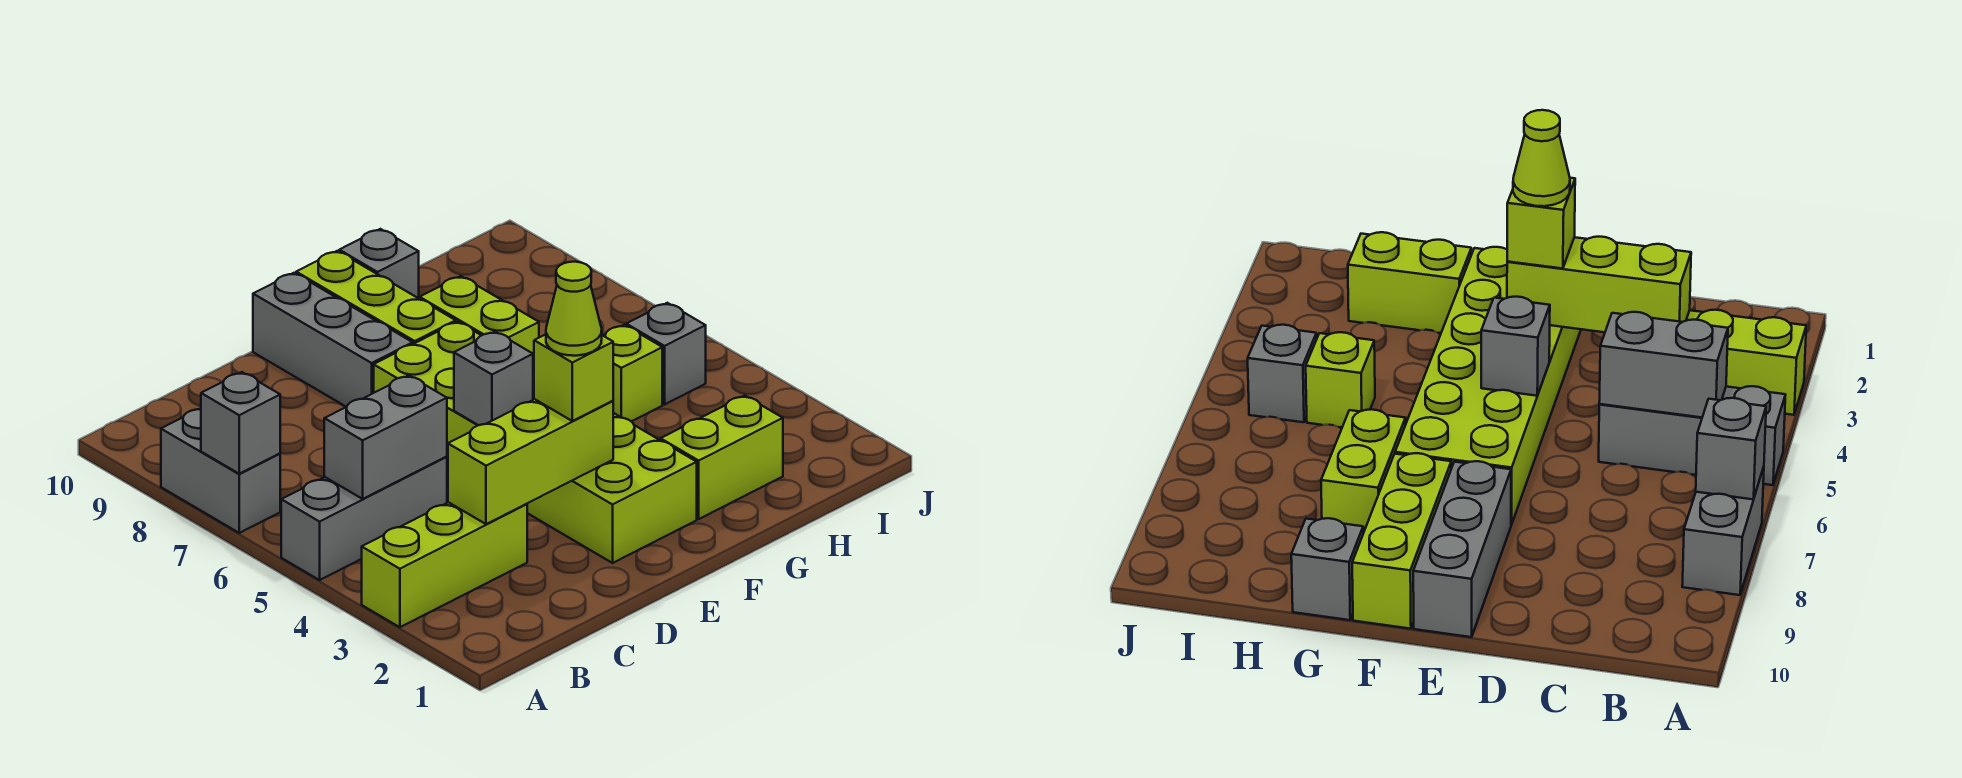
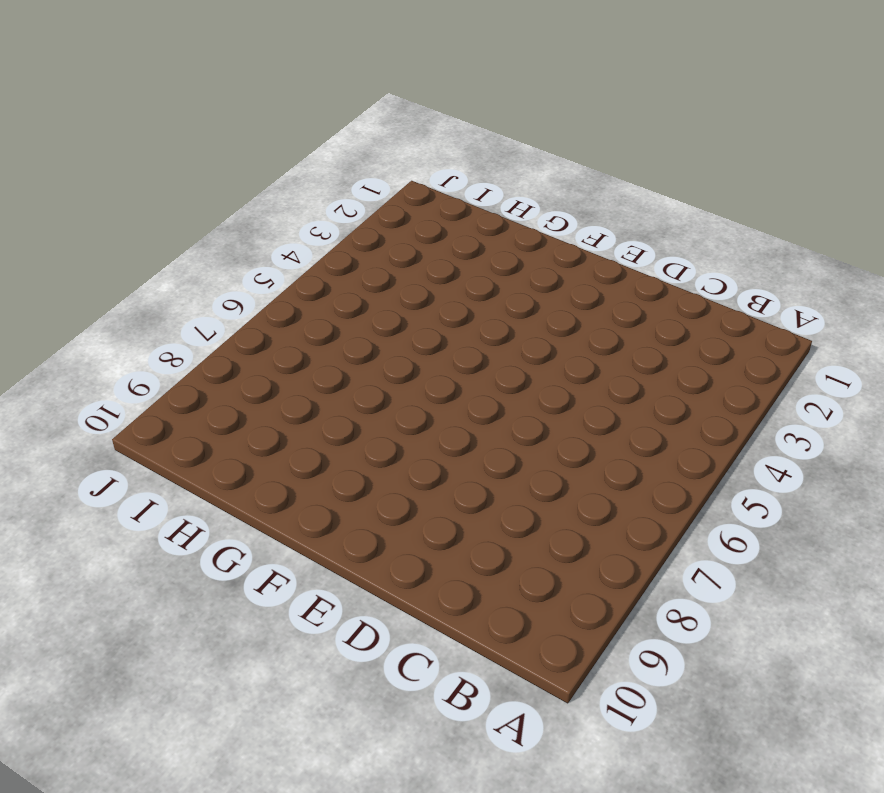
none -> lime 1x3 brick [362,502,527,627]
none -> grey 1x3 brick [281,457,447,580]
none -> grey 1x2 brick [161,408,280,533]

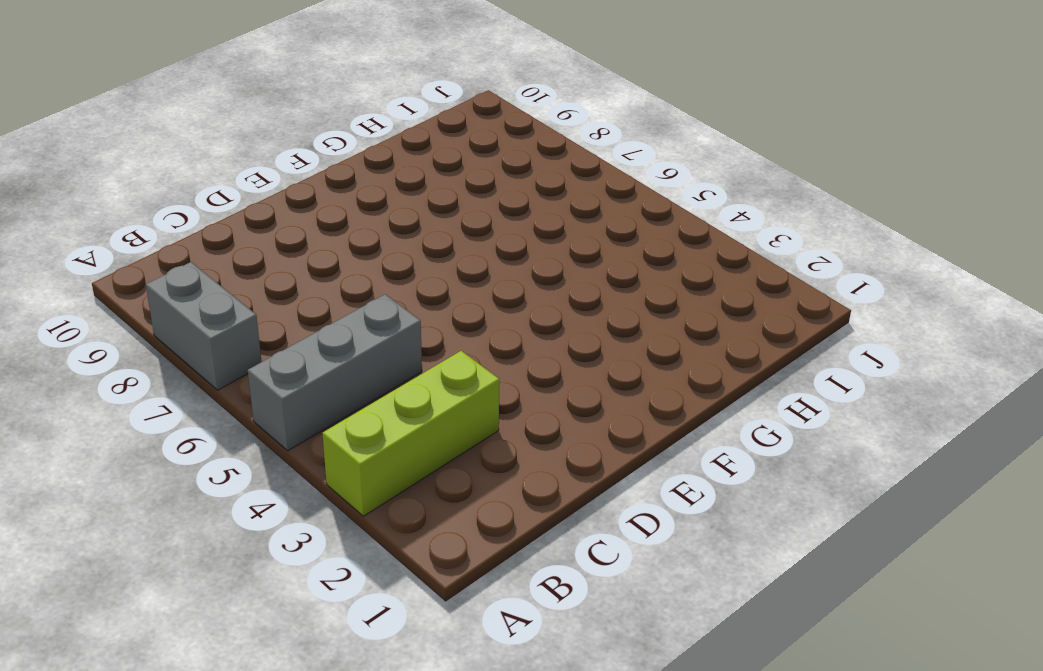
none -> lime 2x6 brick [374,322,697,563]
none -> grey 1x3 brick [253,273,413,407]
none -> lime 1x3 brick [296,251,456,344]

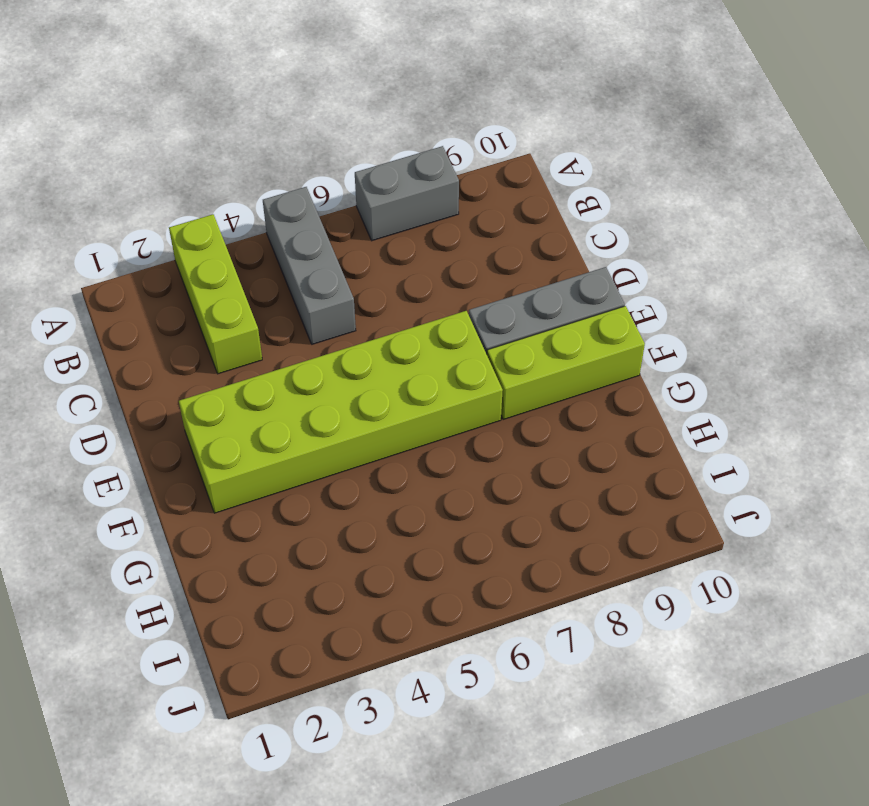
none -> lime 1x2 brick [661,396,783,519]
none -> lime 1x2 brick [420,276,539,366]
none -> grey 1x1 brick [339,229,419,298]

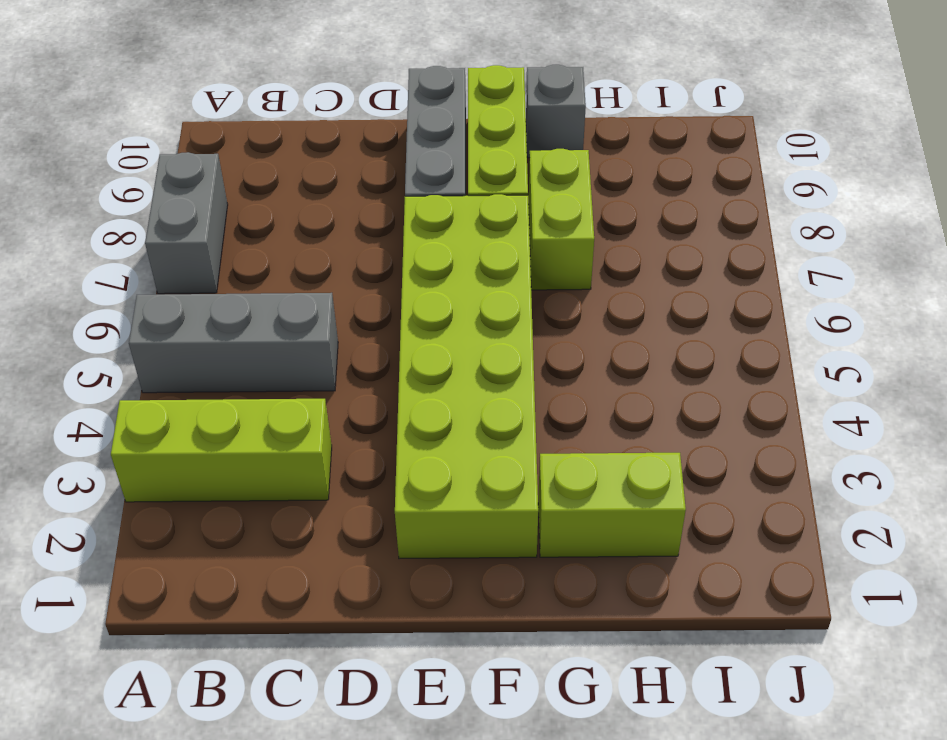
none -> lime 1x1 brick [603,325,662,421]
none -> grey 1x1 brick [626,303,706,404]
none -> grey 1x1 brick [201,372,280,474]

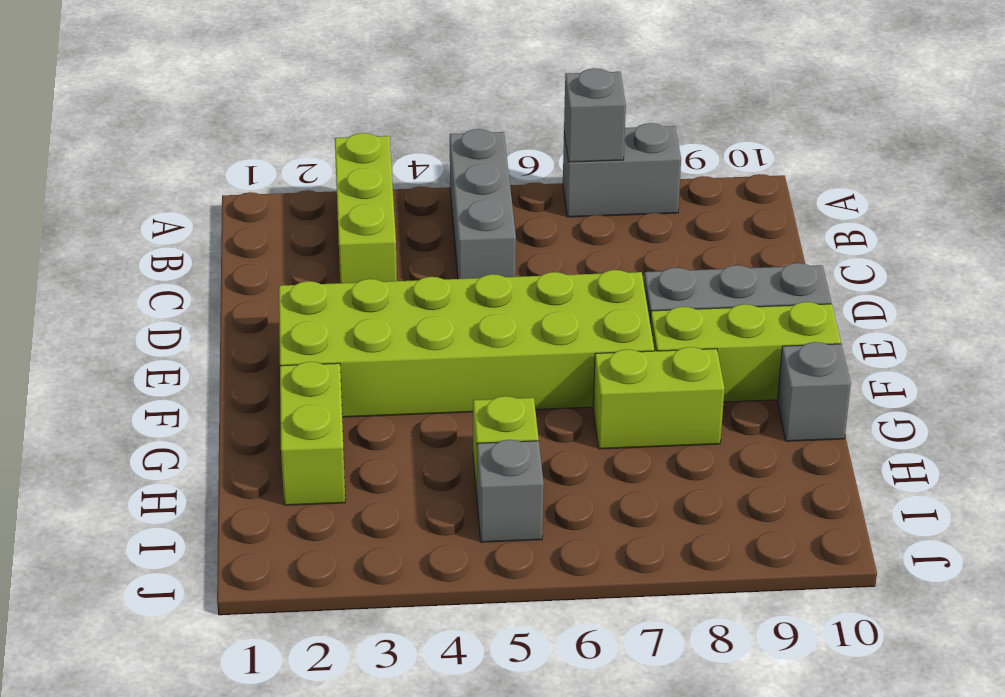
none -> grey 1x2 brick [324,375,447,499]
none -> lime 1x3 brick [448,399,613,524]
none -> grey 1x1 brick [454,332,533,425]

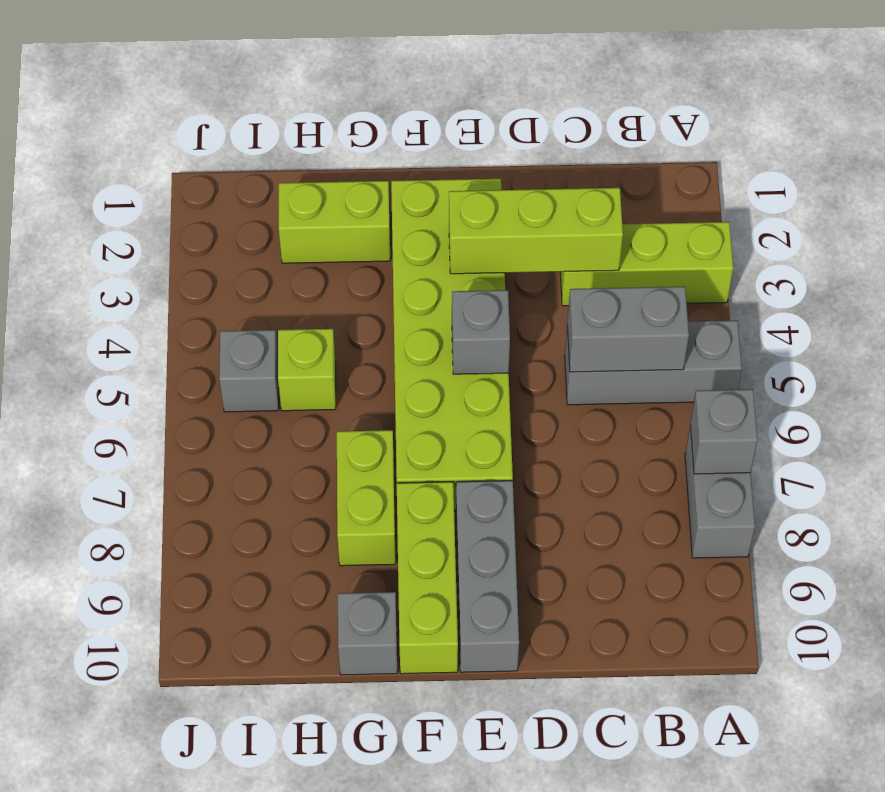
none -> lime 1x1 brick [534,334,613,421]
none -> lime 1x1 cone [546,262,602,356]

